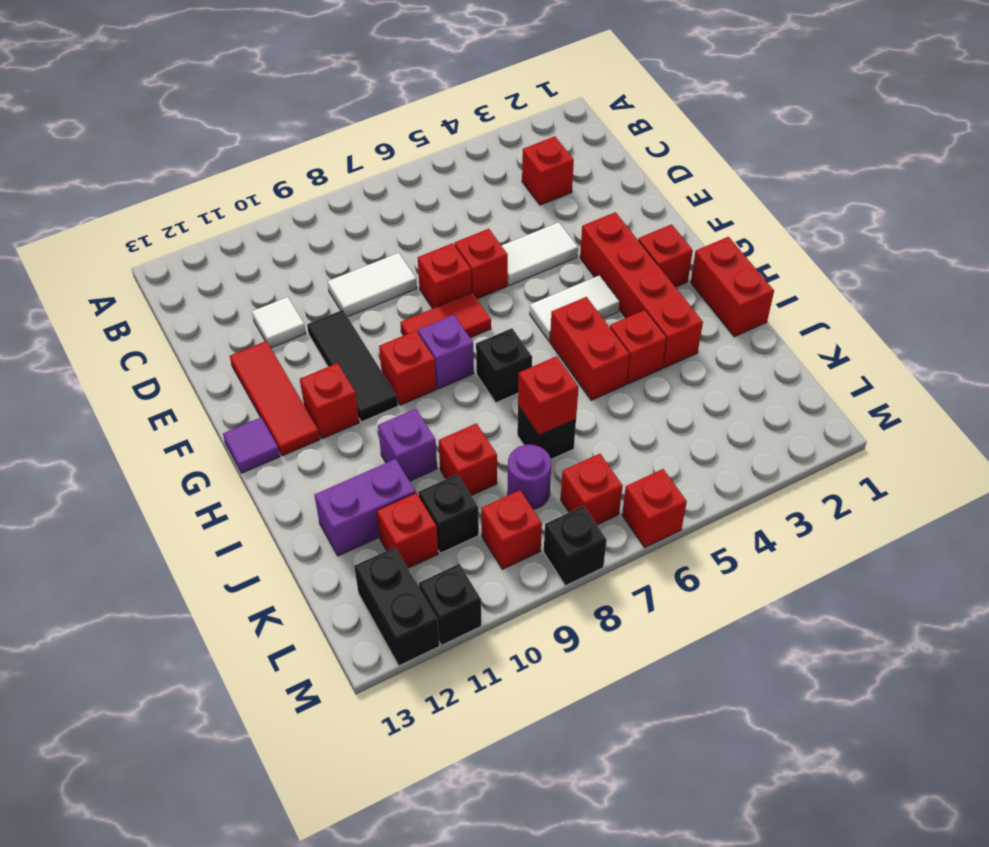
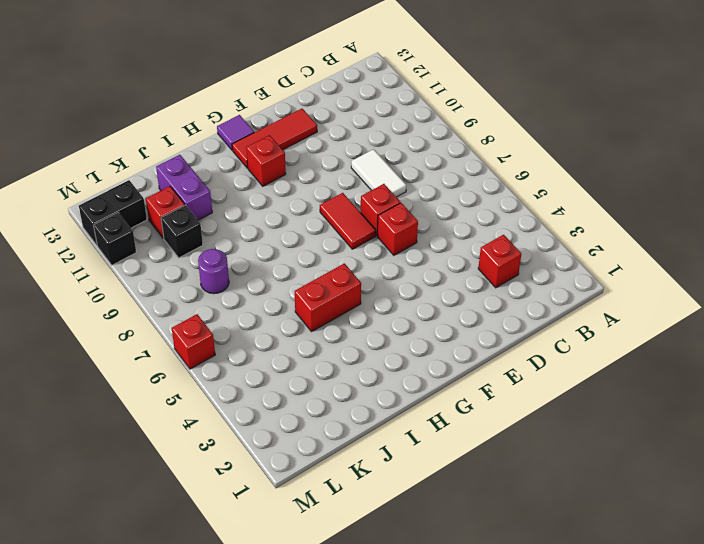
none -> white 1x1 tile [252,297,306,348]
none -> white 1x2 tile [501,222,578,286]
none -> black 1x3 tile [307,310,398,422]
none -> red 1x4 brick [580,212,703,368]

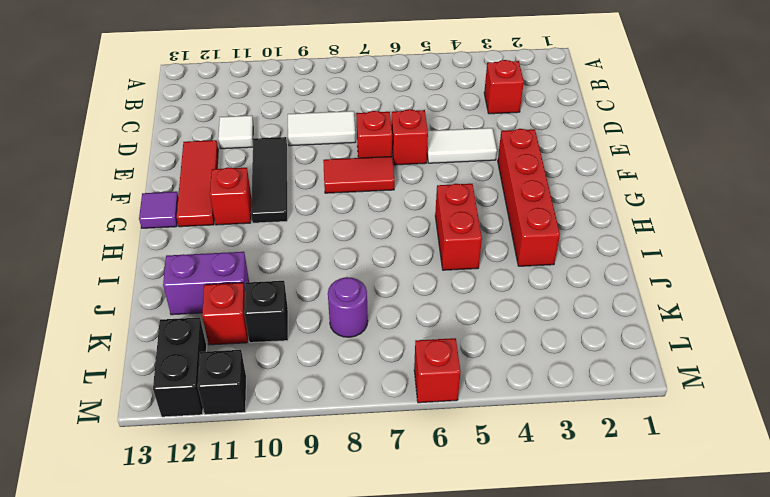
none -> red 1x1 brick [638,224,693,287]
none -> white 1x2 tile [530,275,620,341]
none -> purple 1x1 brick [418,315,474,389]
none -> red 1x1 brick [379,331,436,405]

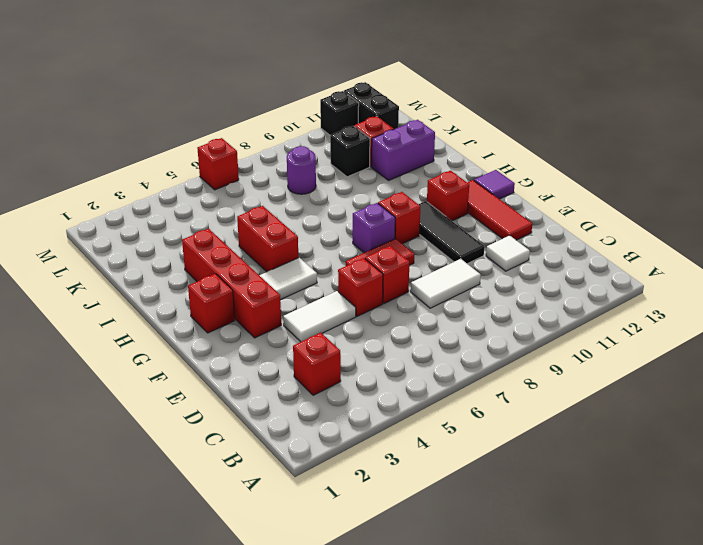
none -> red 1x2 brick [691,237,774,337]
none -> black 1x1 brick [476,328,532,403]
none -> red 1x1 brick [610,310,667,384]
none -> purple 1x1 brick [378,409,437,481]

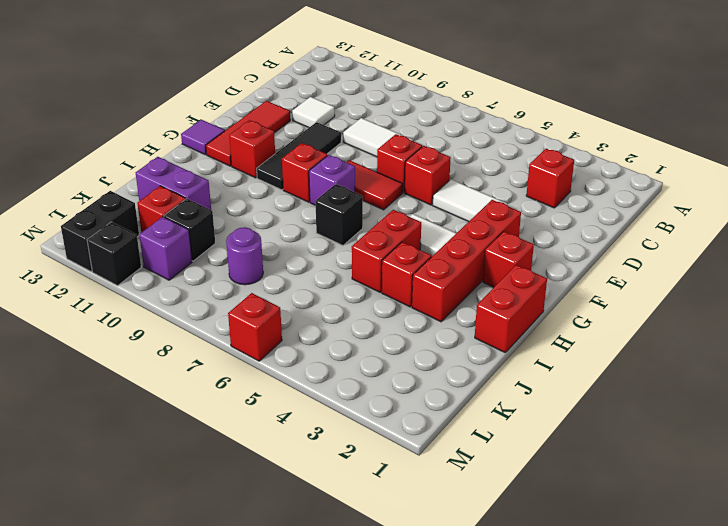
purple 1x1 brick [139,217,192,280] -> purple 1x1 brick moved to [378,409,437,481]
none -> black 1x1 brick [517,406,576,459]
none -> red 1x1 brick [439,423,497,496]
none -> red 1x1 brick [561,454,623,525]
none -> red 1x1 brick [481,490,542,569]

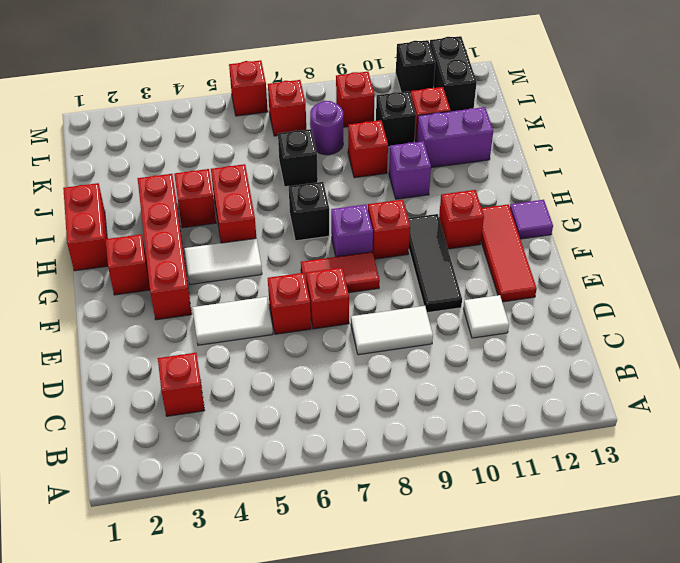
none -> black 1x1 brick [544,506,606,586]
none -> red 1x1 brick [518,356,578,435]

